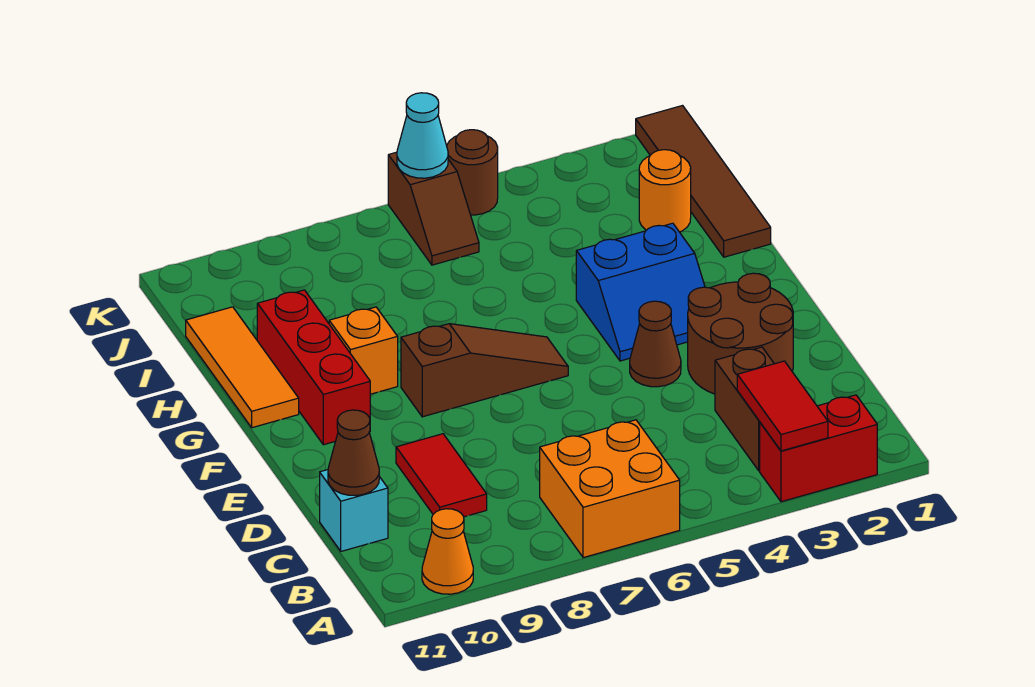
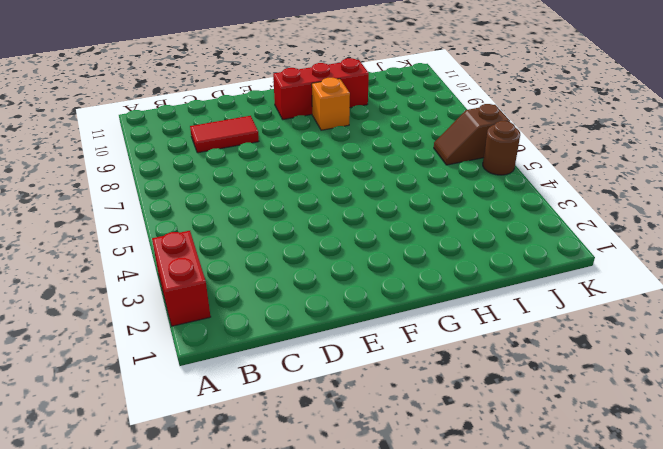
none -> orange 2x2 brick [540,420,680,558]
none -> orange 1x1 cone [422,509,473,594]
none -> brown 1x2 brick [715,347,774,471]

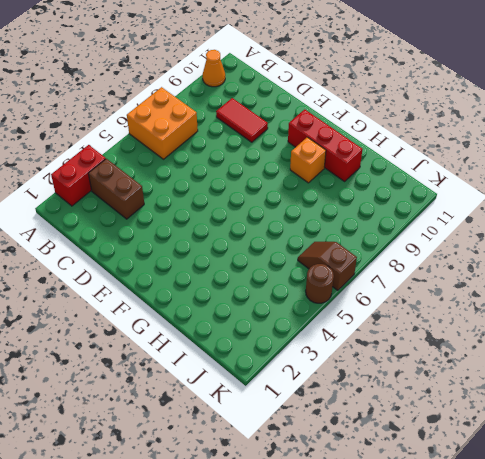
none -> cyan 1x1 brick [320,470,388,551]
none -> brown 2x2 round brick [688,273,793,394]
none -> brown 1x1 cone [630,301,681,387]

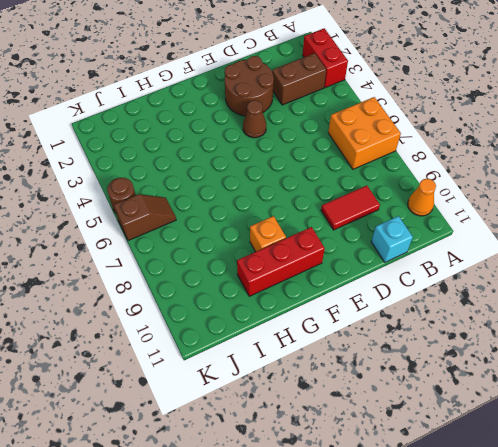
none -> blue 2x2 slope [576,223,705,361]
none -> brown 1x3 slope [401,324,568,417]
none -> orange 1x3 tile [186,307,299,428]

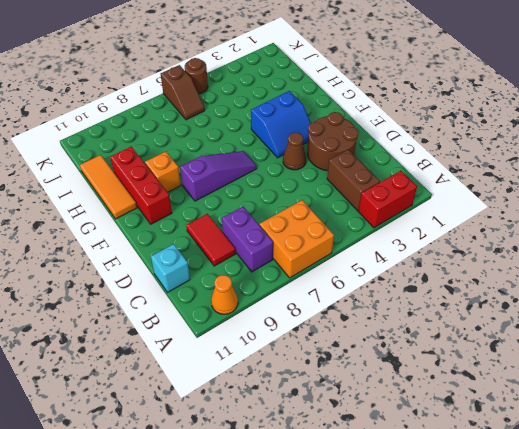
purple 1x2 brick [222,207,273,272] -> none
purple 1x3 slope [180,151,257,201] -> brown 1x3 slope [401,324,568,417]
none -> brown 1x4 tile [636,106,771,257]
none -> orange 1x1 round brick [639,150,691,232]
none -> red 1x2 tile [737,361,828,451]

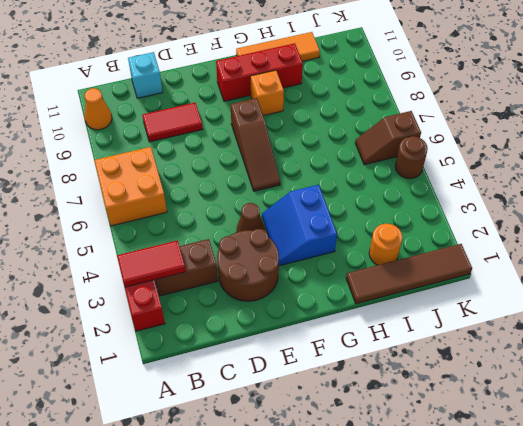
none -> brown 1x1 cone [328,410,379,496]
none -> cyan 1x1 cone [397,93,448,178]

